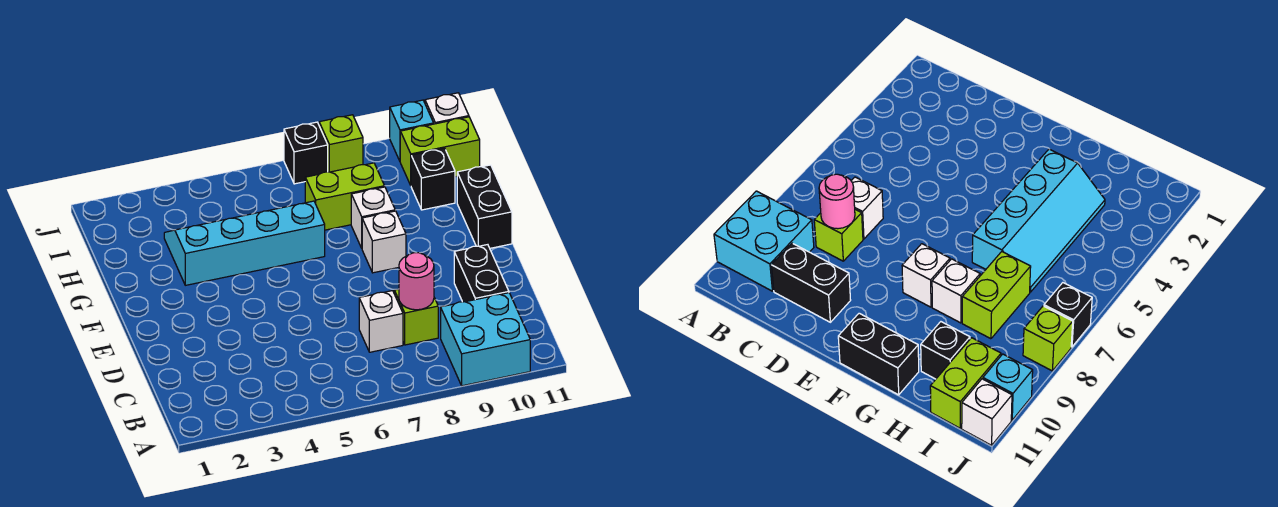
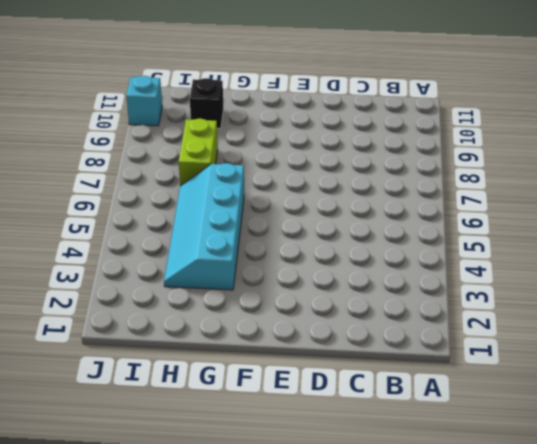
none -> cyan 2x2 brick [441,293,530,386]
none -> white 1x1 brick [359,291,403,352]
none -> lime 1x1 brick [394,289,438,345]

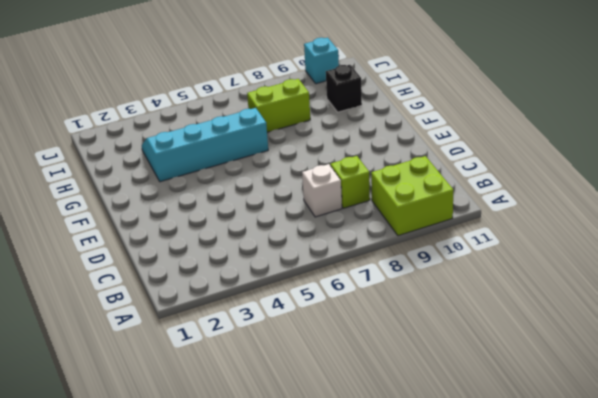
lime 2x2 brick [371,156,453,236] -> cyan 2x2 brick [441,293,530,386]
none -> black 1x2 brick [454,245,509,302]
none -> white 1x1 brick [362,211,406,273]
none -> black 1x2 brick [457,165,512,248]

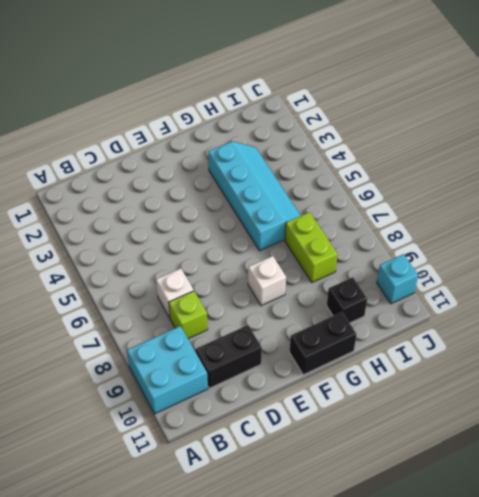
none -> white 1x1 brick [351,187,395,248]
none -> lime 1x2 brick [400,117,480,185]
none -> black 1x1 brick [284,122,328,184]

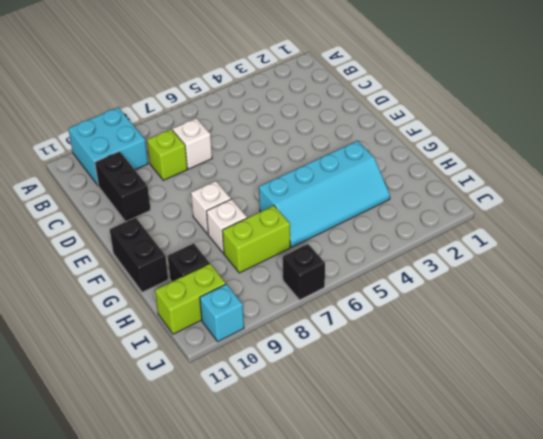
none -> lime 1x1 brick [319,115,363,172]
none -> white 1x1 brick [425,93,469,124]
none -> pink 1x1 round brick [399,253,434,310]

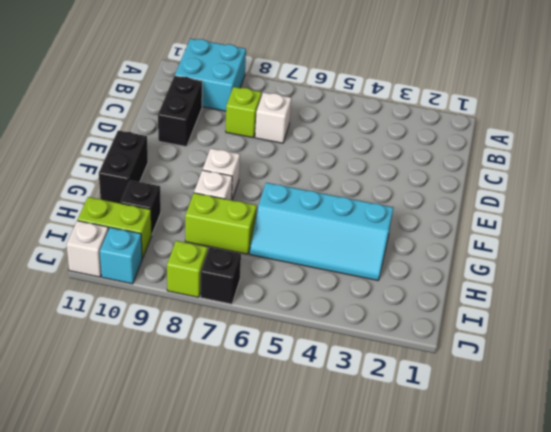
none -> pink 1x1 round brick [399,253,434,310]

